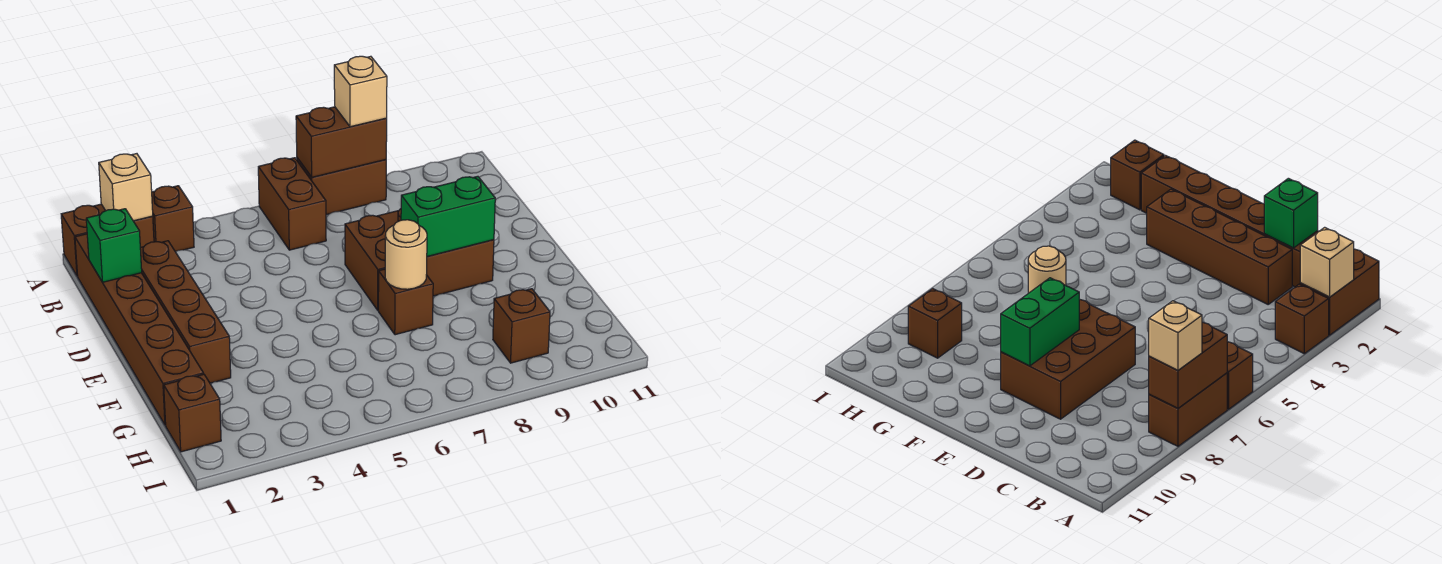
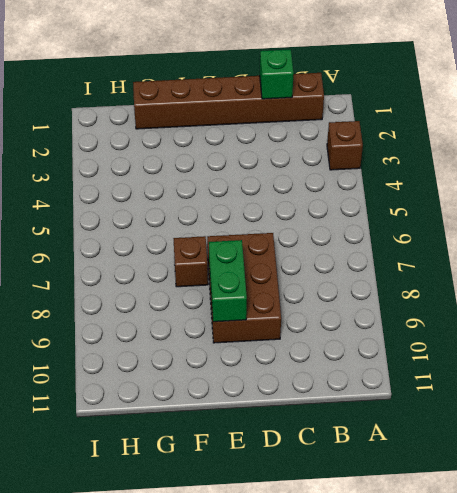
none -> brown 1x2 brick [61,204,154,276]
none -> brown 1x2 brick [258,158,326,250]
none -> brown 1x2 brick [297,158,386,215]

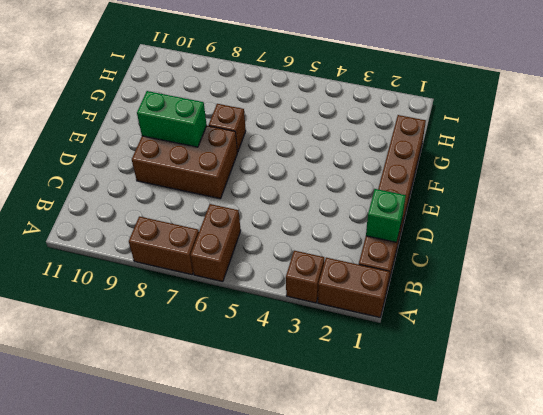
none -> brown 1x4 brick [140,241,231,383]
none -> brown 1x1 brick [164,374,221,452]
none -> brown 1x1 brick [493,289,550,363]

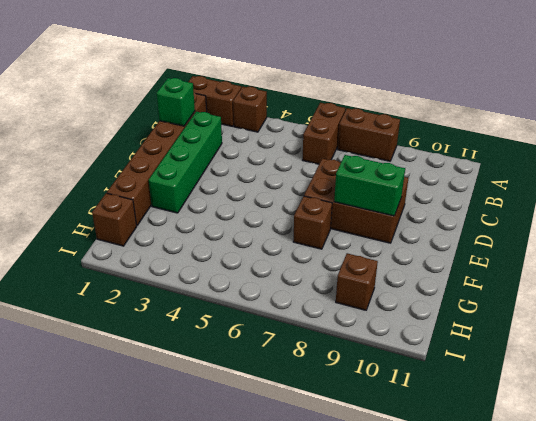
green 1x4 brick [149,112,222,213] -> brown 1x4 brick [140,241,231,383]
none -> tan 1x1 brick [99,154,153,221]
none -> brown 1x2 brick [296,107,387,177]
none -> tan 1x1 round brick [385,220,427,289]

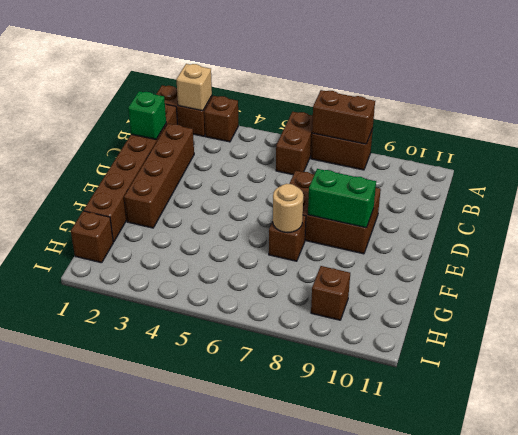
none -> tan 1x1 brick [334,56,387,127]

